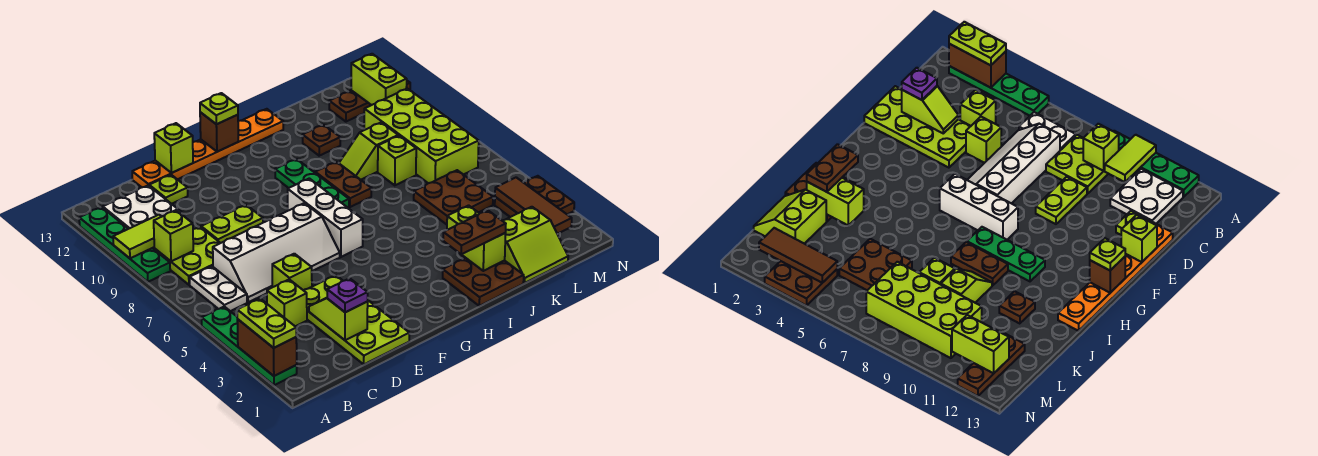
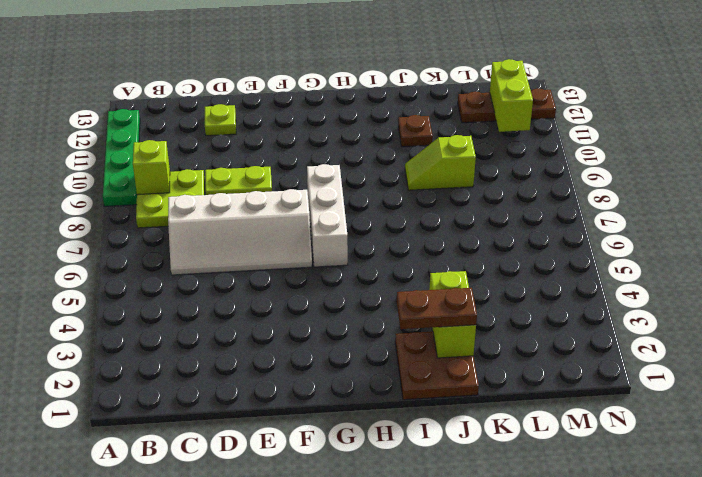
none -> green 1x4 plate [202,307,297,385]
none -> white 1x2 plate [190,266,247,311]
none -> white 2x2 plate [103,186,182,229]
none -> lime 1x1 brick [267,279,307,326]

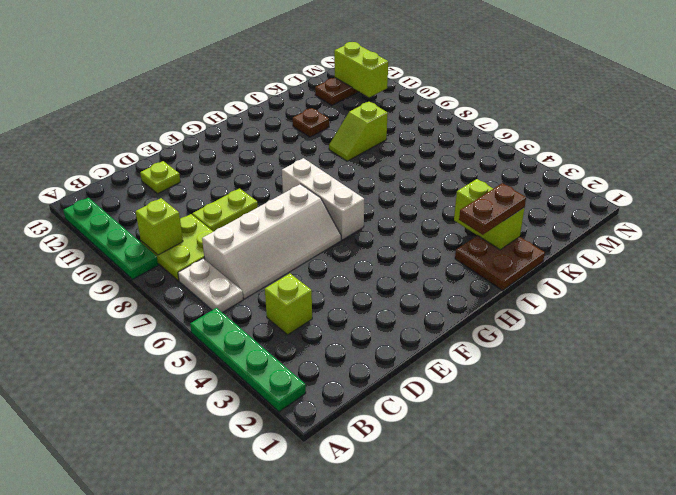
none -> white 2x2 plate [103,186,182,229]
none -> lime 2x4 plate [304,275,409,364]
none -> lime 1x1 brick [272,254,312,291]
none -> orange 1x6 plate [132,109,283,187]

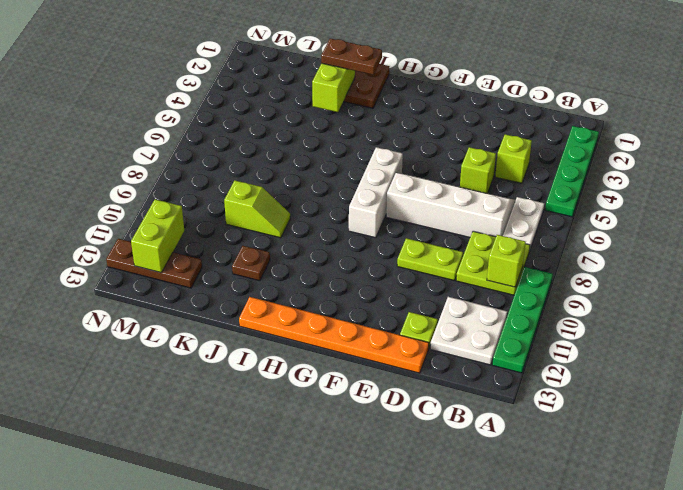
none -> lime 2x4 plate [304,275,409,364]
none -> green 1x3 plate [275,159,349,208]
none -> brown 1x2 plate [315,162,372,207]
none -> lime 2x2 slope [502,207,568,283]

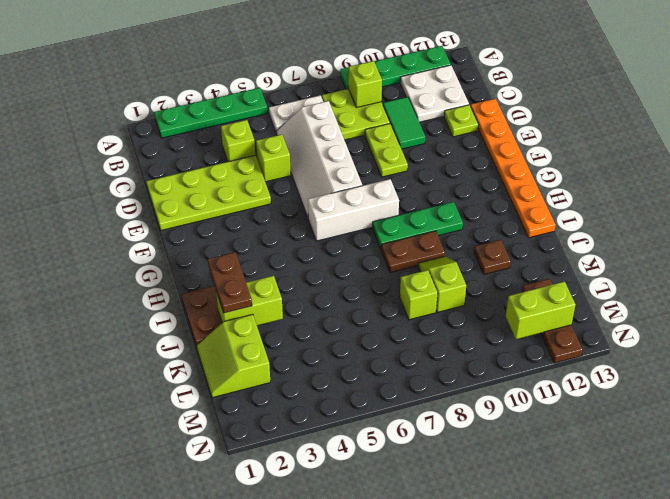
green 1x2 tile [383,97,425,149] -> none
none -> brown 2x2 plate [414,170,493,225]
none -> lime 2x4 brick [364,89,479,183]
none -> brown 2x2 plate [495,176,574,217]
none -> brown 1x2 brick [237,319,297,376]

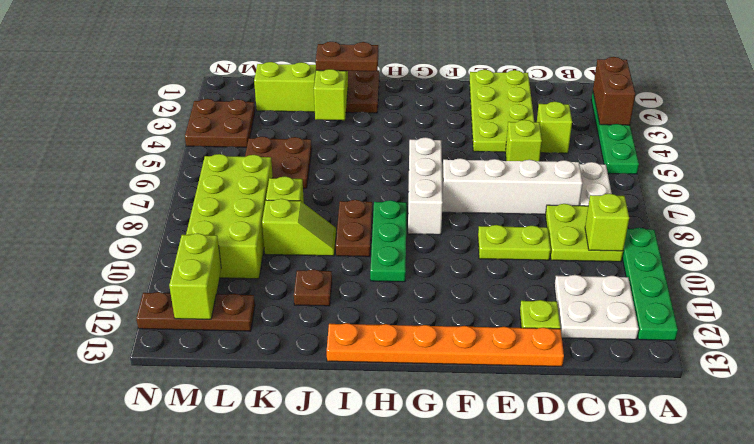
none -> lime 1x2 tile [113,215,162,258]
none -> lime 1x2 slope [309,298,368,340]
none -> lime 1x1 brick [154,123,193,173]
none -> brown 1x1 brick [200,112,238,152]

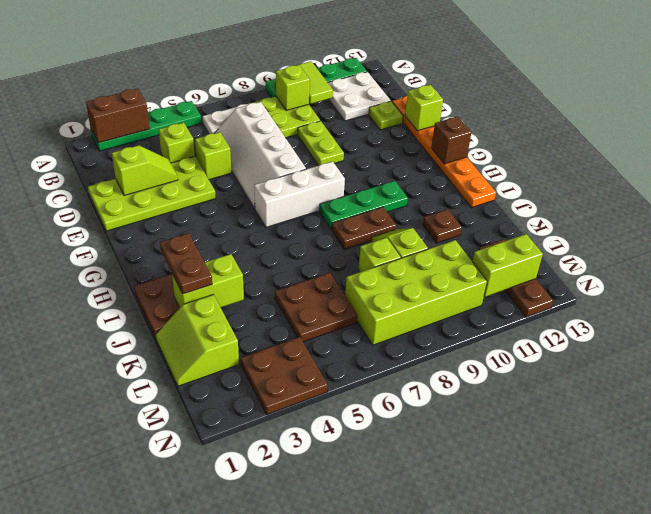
none -> brown 1x3 tile [495,177,572,234]
none -> lime 1x2 plate [237,299,296,348]
none -> purple 1x1 plate [327,278,368,312]
none -> lime 1x1 plate [200,93,238,124]

